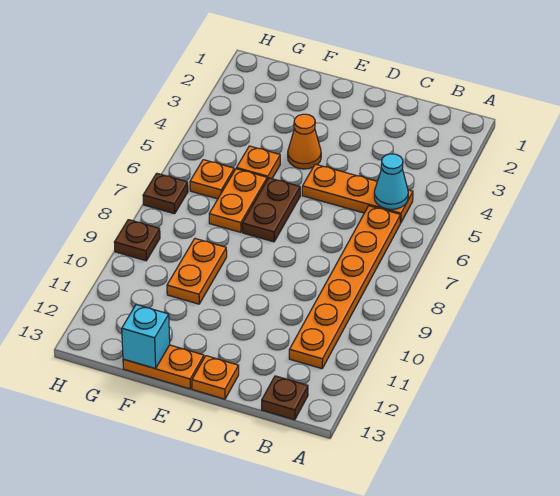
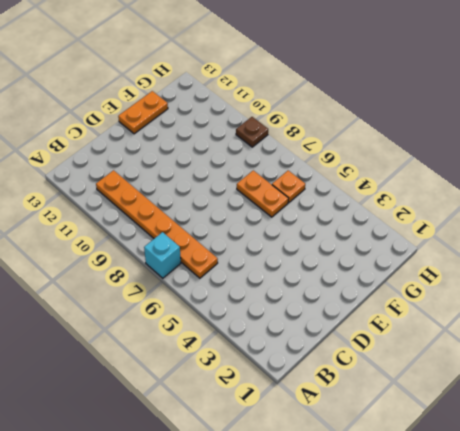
cyan 1x1 brick [144,232,181,278] -> cyan 1x1 brick moved to [122,304,170,368]
none -> orange 1x3 plate [302,164,413,223]
none -> brown 1x1 plate [262,376,308,420]
none -> orange 1x1 plate [192,356,239,399]

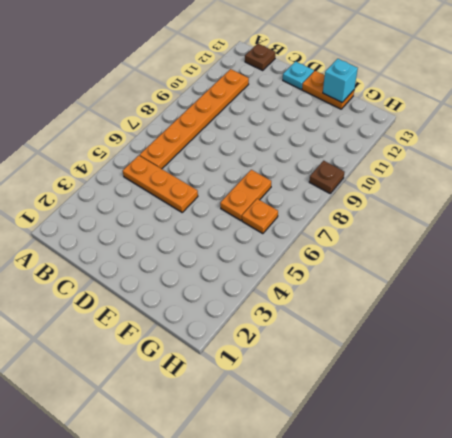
cyan 1x1 plate [283,61,314,89] -> orange 1x1 plate [192,356,239,399]
none -> orange 1x1 cone [288,114,321,169]
none -> brown 1x2 plate [242,178,300,242]
none -> orange 1x1 plate [236,146,280,180]

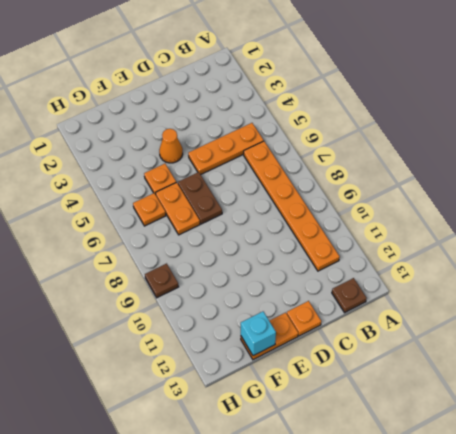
none -> orange 1x2 plate [167,239,227,304]
none -> brown 1x1 plate [143,173,188,214]
none -> cyan 1x1 cone [374,154,408,209]

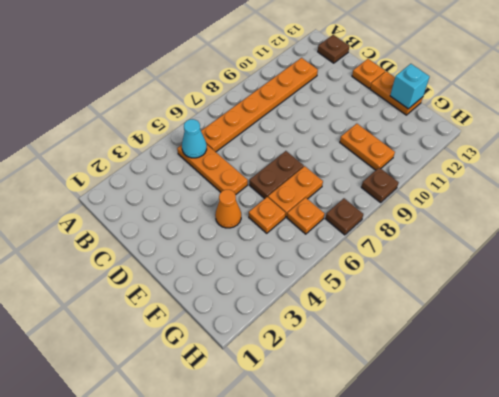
orange 1x2 plate [340,124,395,170] -> orange 1x2 plate turned to [167,239,227,304]

